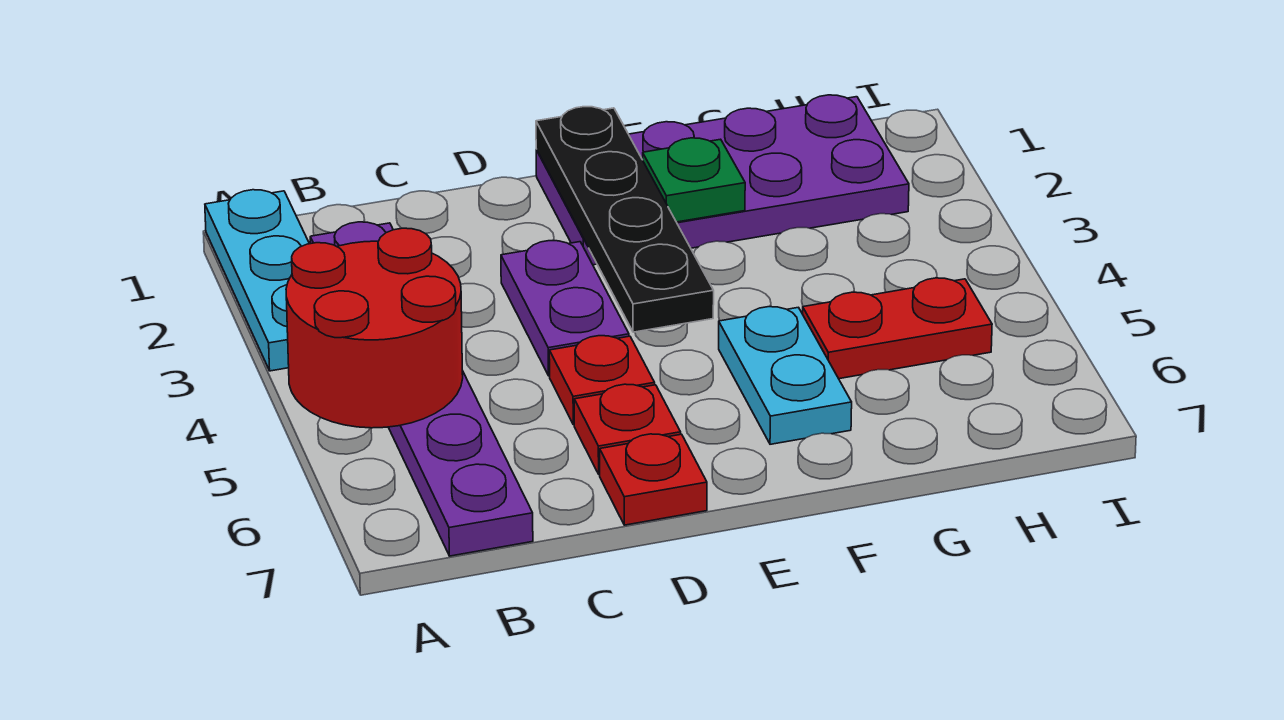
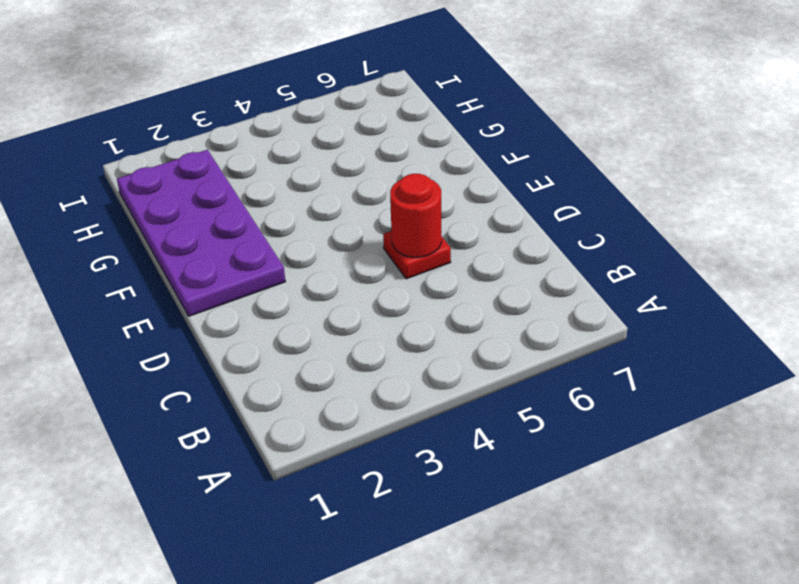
red 1x1 round brick [390,174,442,257] -> none
none -> cyan 1x3 plate [205,190,309,371]
none -> purple 1x6 plate [310,222,533,556]
none -> purple 1x2 plate [501,241,629,376]

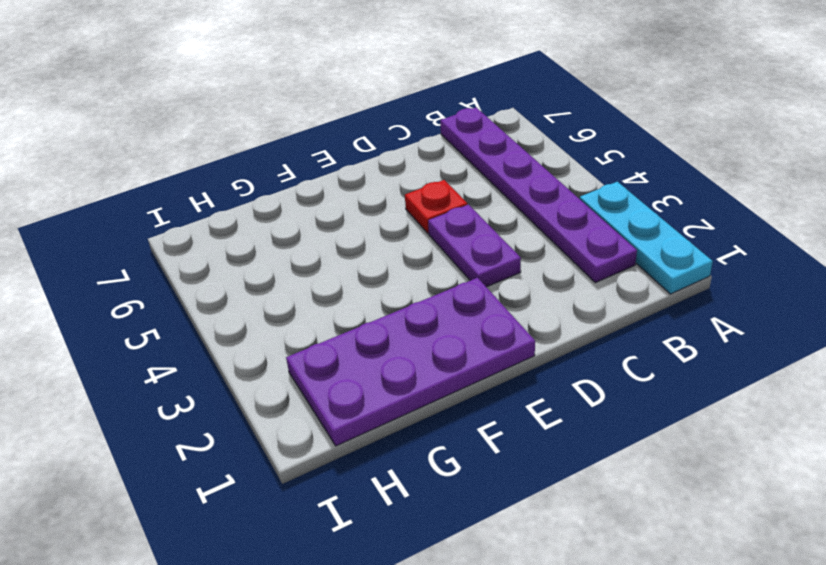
none -> red 1x1 plate [574,384,681,474]
none -> red 1x1 plate [600,434,707,525]
none -> cyan 1x2 plate [719,307,852,444]

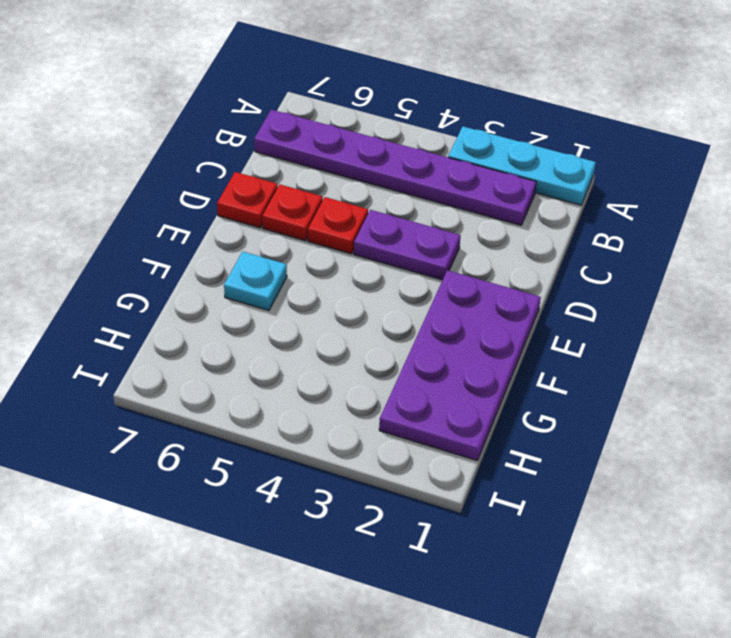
cyan 1x1 plate [224,252,287,310] -> cyan 1x2 plate [719,307,852,444]
none -> red 1x2 plate [803,278,992,379]
none -> red 2x2 round brick [286,228,463,428]
none -> black 1x4 plate [536,107,714,332]

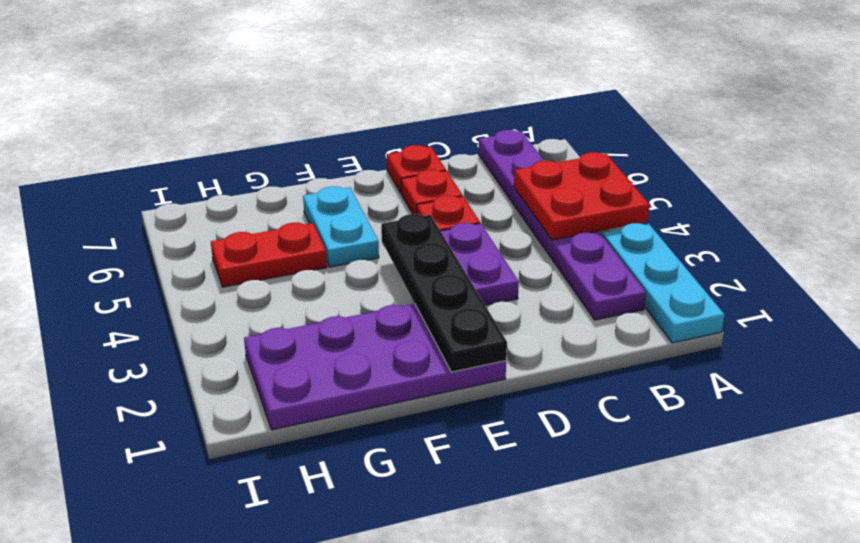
red 2x2 plate [514,152,650,240] -> red 2x2 round brick [286,228,463,428]
none -> green 1x1 plate [643,138,745,222]

